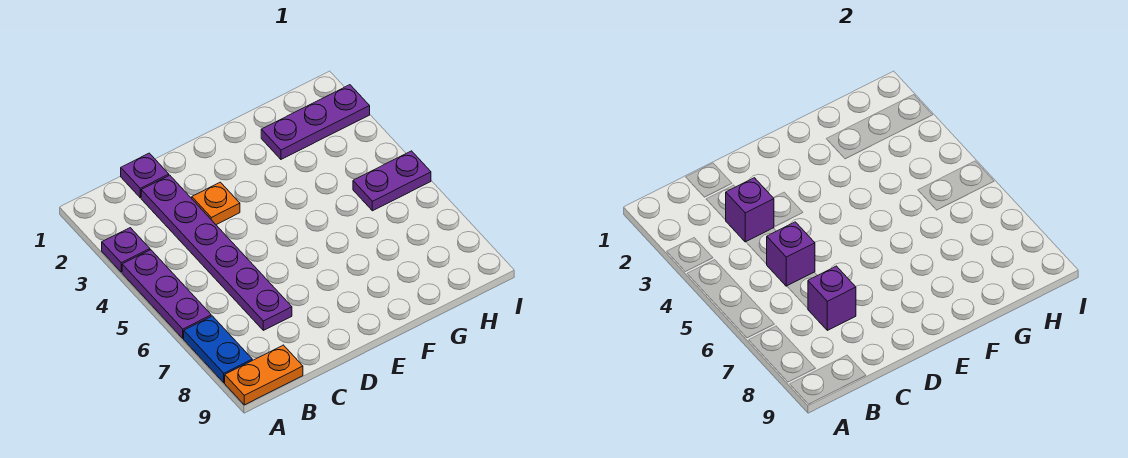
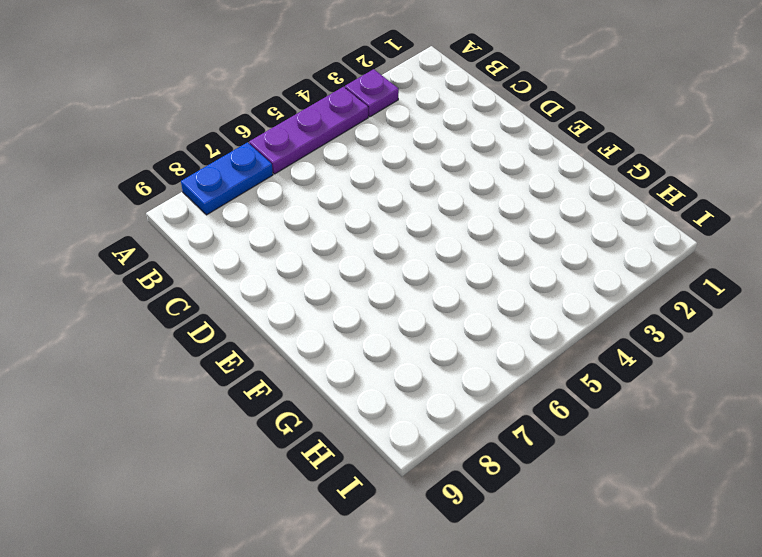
none -> orange 1x2 plate [225,345,303,405]
none -> purple 1x1 plate [121,153,169,198]
none -> purple 1x6 plate [141,175,292,330]

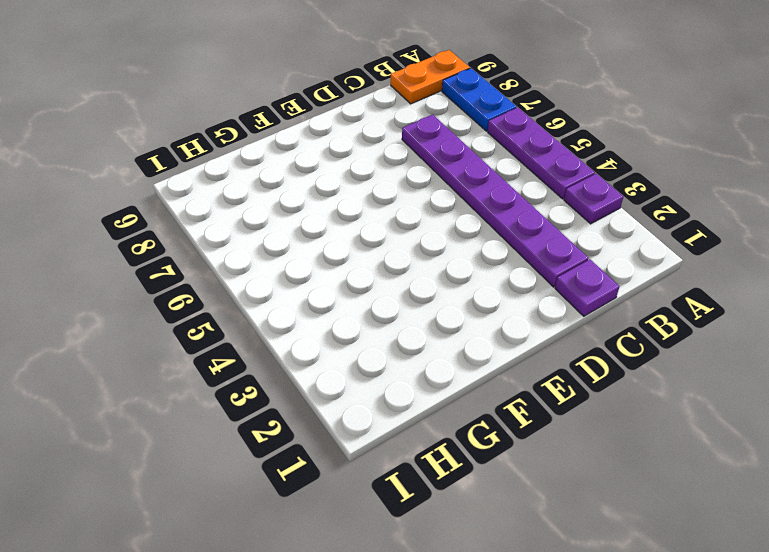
none -> orange 1x1 plate [192,182,240,225]
none -> purple 1x3 plate [261,85,370,159]
none -> purple 1x2 plate [353,151,431,211]

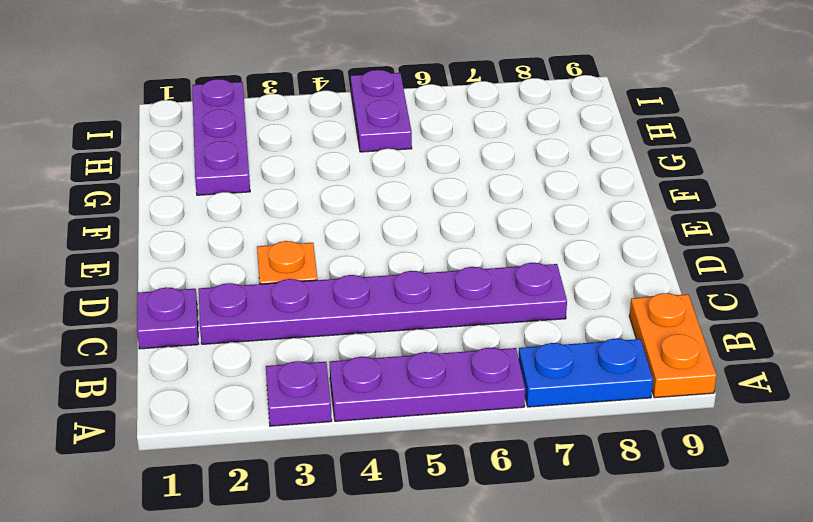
none -> purple 1x1 brick [726,178,774,242]
none -> purple 1x1 brick [767,222,815,286]
none -> purple 1x1 brick [808,266,856,330]

